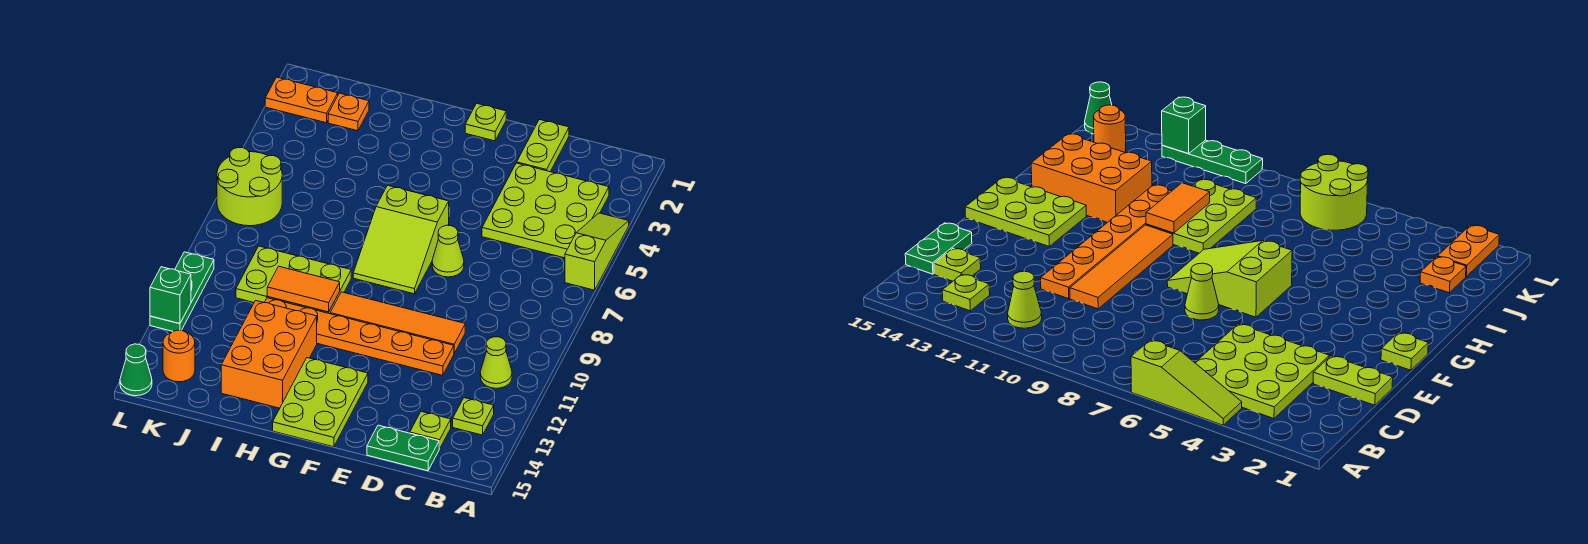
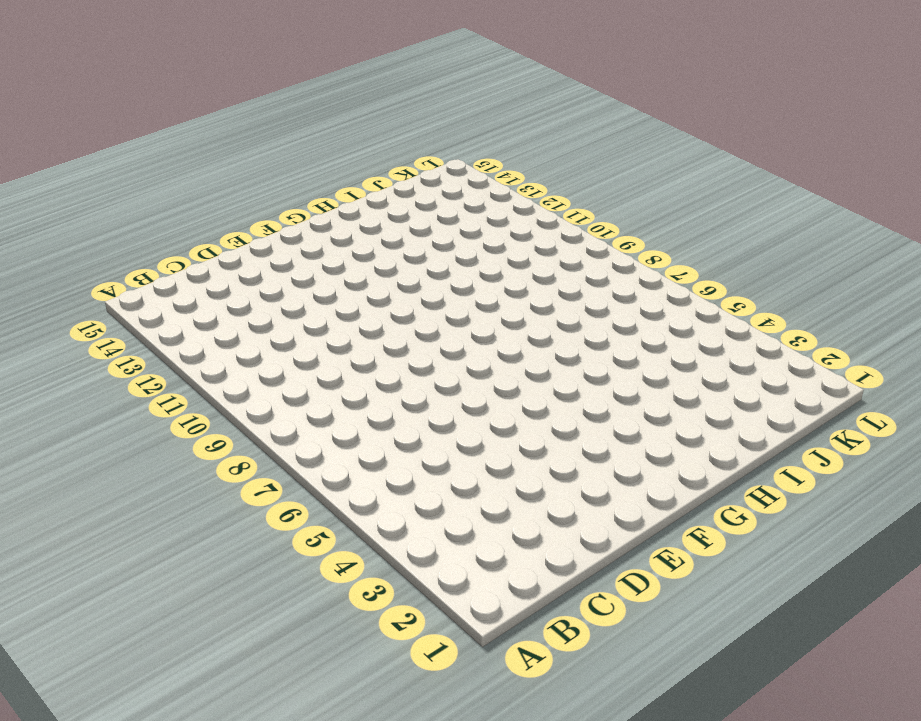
none -> lime 1x3 slope [565,213,629,290]
none -> lime 3x3 plate [482,163,609,258]
none -> lime 1x1 cone [480,337,512,388]

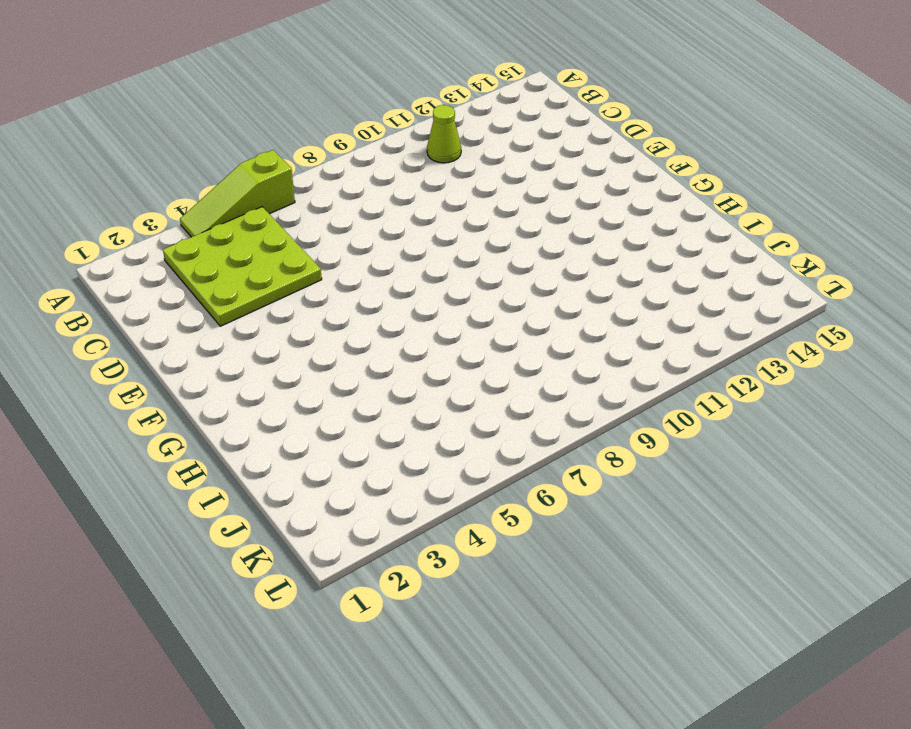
none -> lime 1x1 plate [453,398,494,435]
none -> lime 1x1 plate [410,412,451,449]
none -> green 1x2 plate [367,425,439,471]

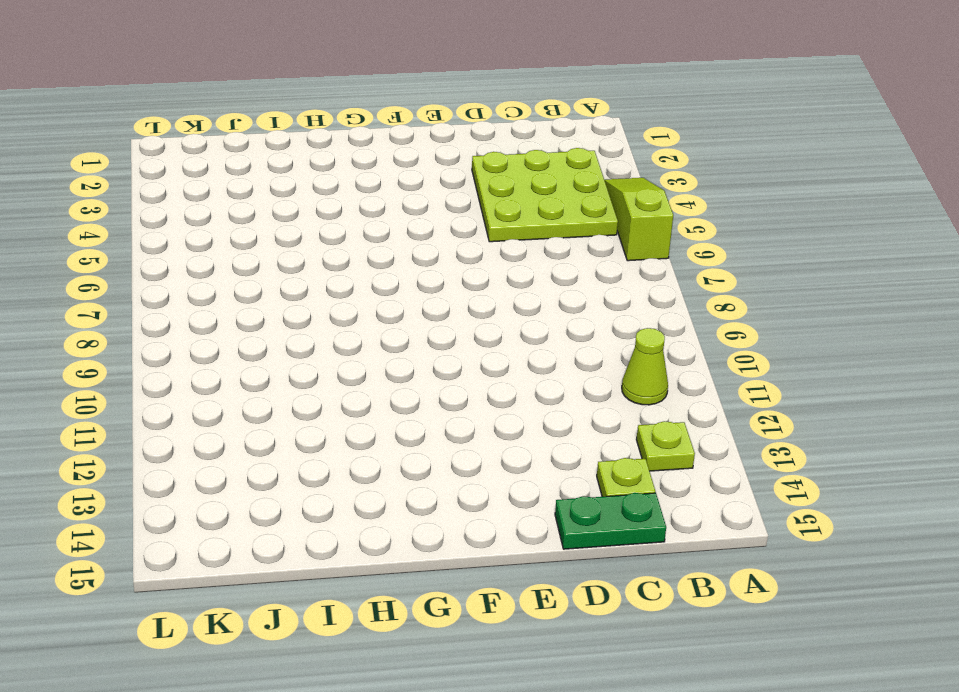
none -> lime 1x2 plate [517,119,569,172]
none -> orange 1x4 tile [330,292,465,353]
none -> orange 1x6 plate [264,298,454,375]

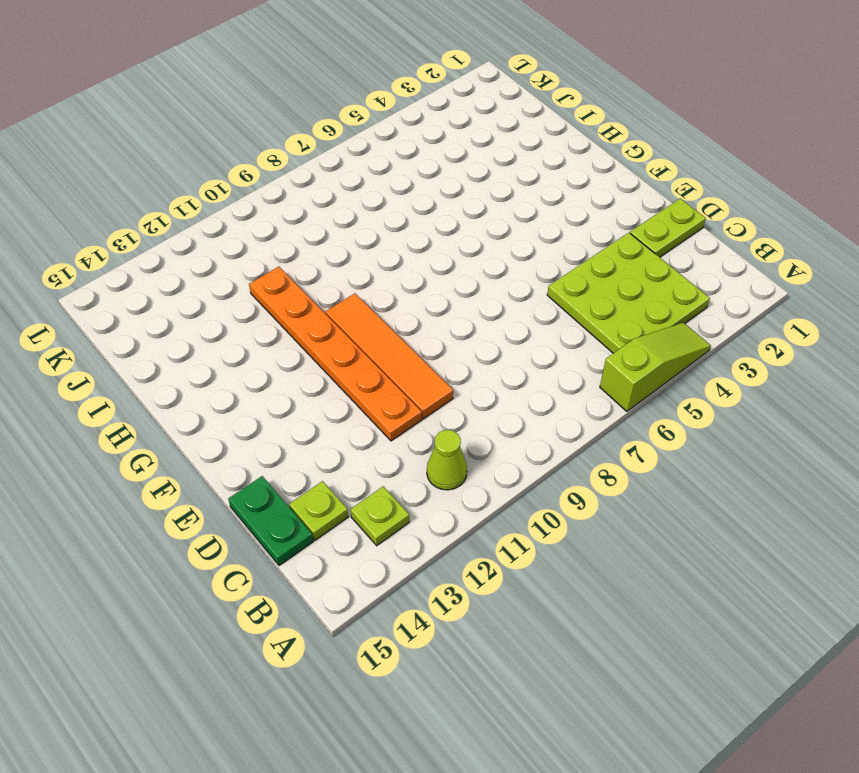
none -> lime 1x1 cone [432,225,464,277]
none -> lime 1x1 plate [465,103,506,141]
none -> lime 2x3 slope [353,185,449,294]

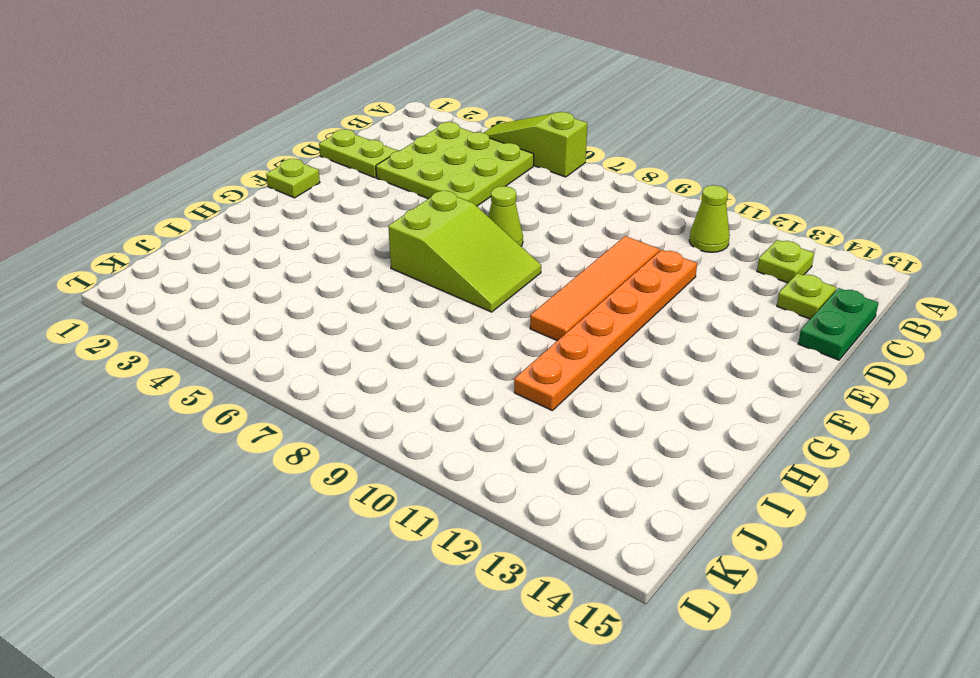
none -> lime 2x3 plate [273,358,368,447]
none -> lime 2x3 plate [236,246,351,314]
none -> orange 2x3 brick [221,300,317,408]

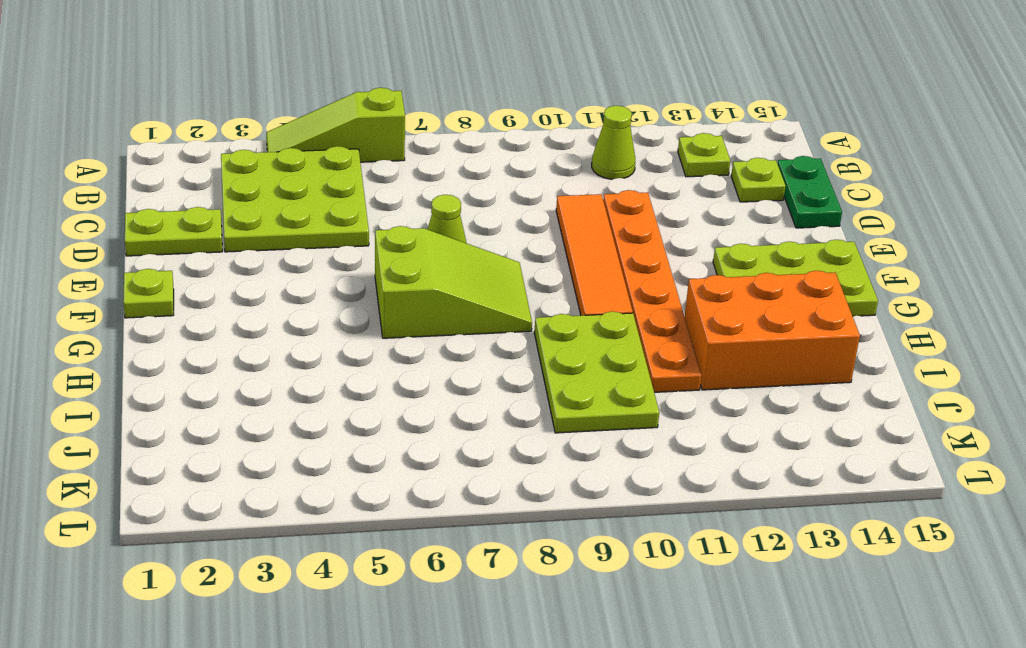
none -> orange 1x1 plate [328,93,369,131]
none -> orange 1x2 plate [265,77,338,123]
none -> lime 2x2 round brick [217,148,282,226]

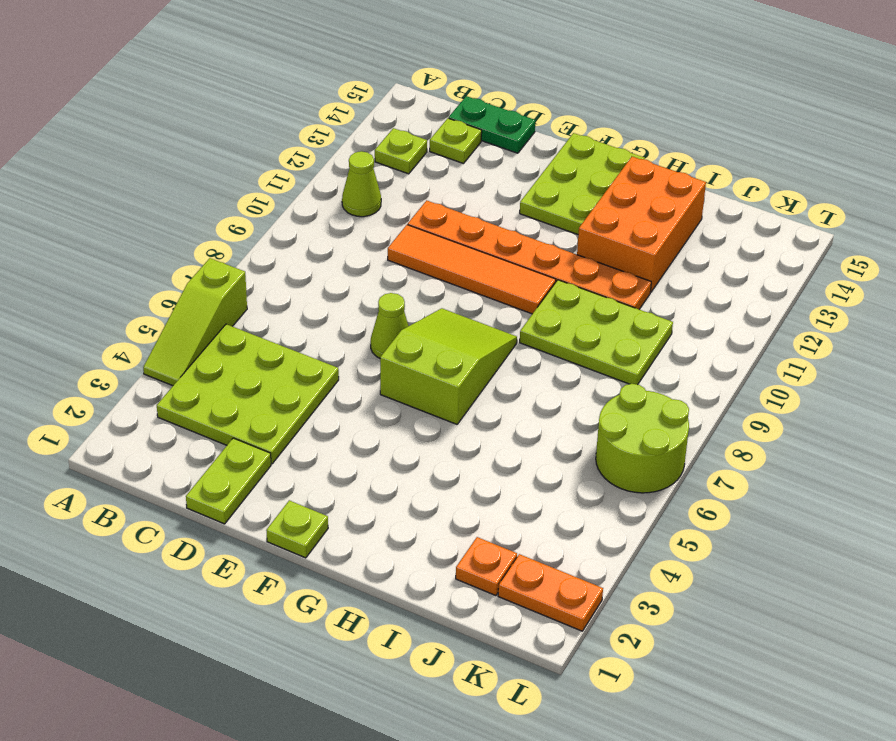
none -> orange 1x1 round brick [163,330,195,382]
none -> green 1x3 plate [150,252,214,331]
none -> green 1x1 cone [120,344,152,396]

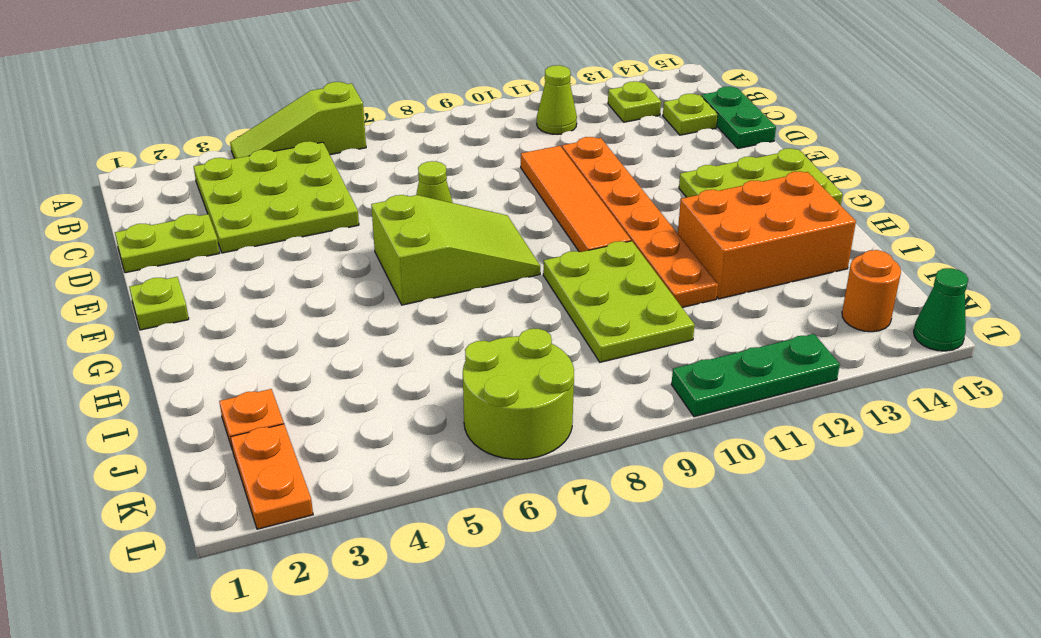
none -> orange 1x2 tile [267,266,340,312]
none -> green 1x1 brick [150,267,191,324]

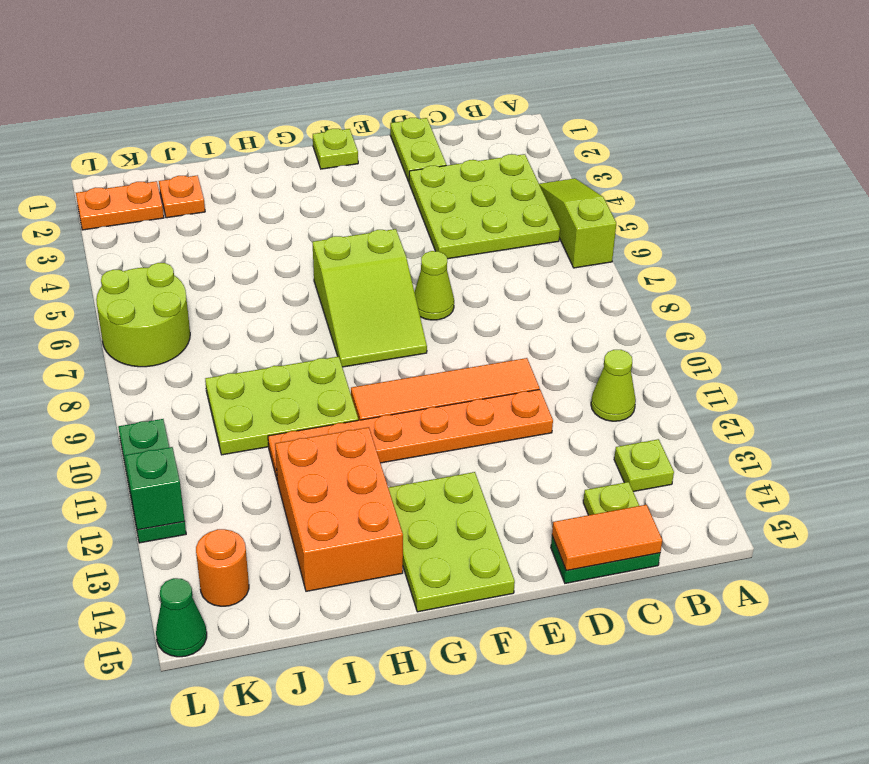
orange 1x2 tile [552,505,662,571] -> orange 1x2 tile moved to [267,266,340,312]

